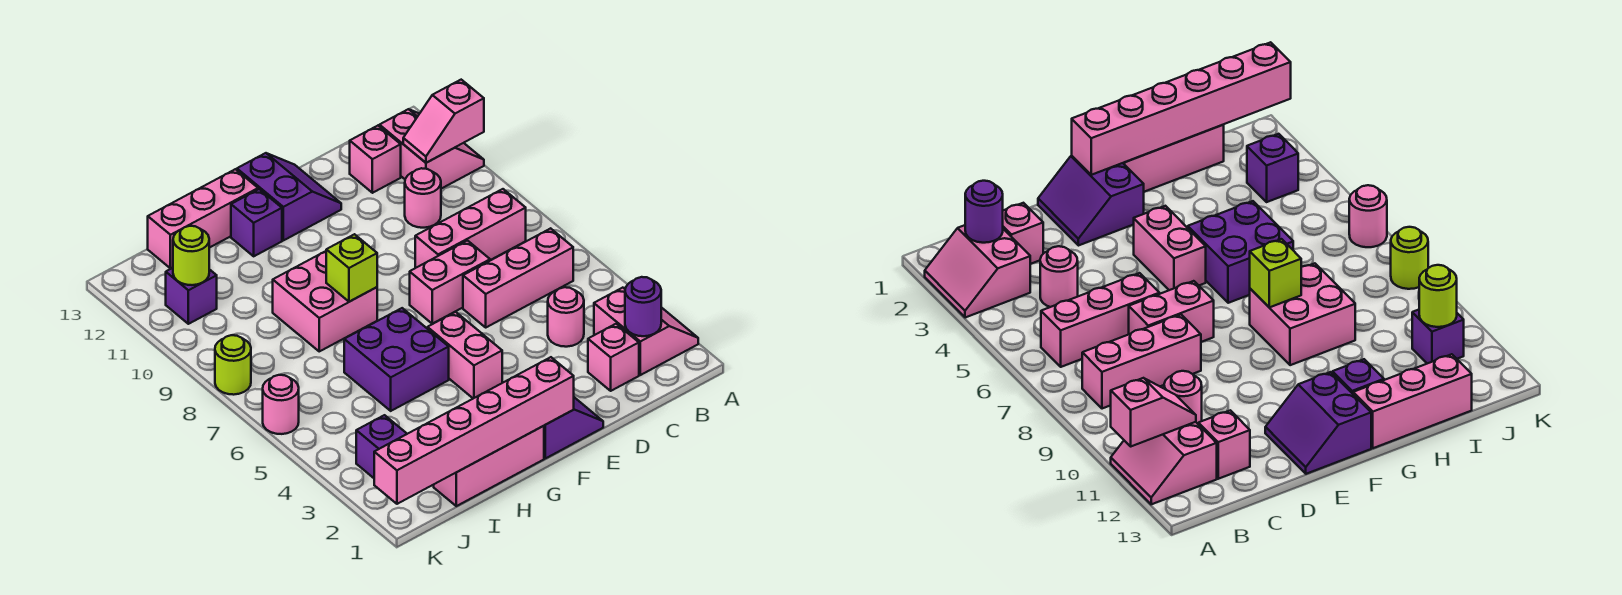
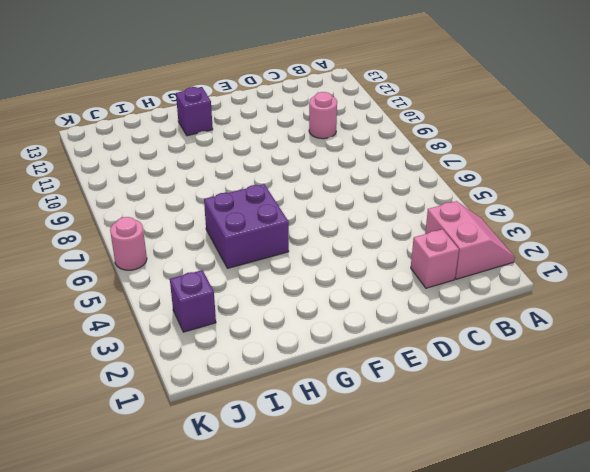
none -> pink 2x2 slope [379,109,484,189]
none -> pink 1x3 brick [463,228,573,327]
none -> pink 1x3 brick [415,189,526,268]

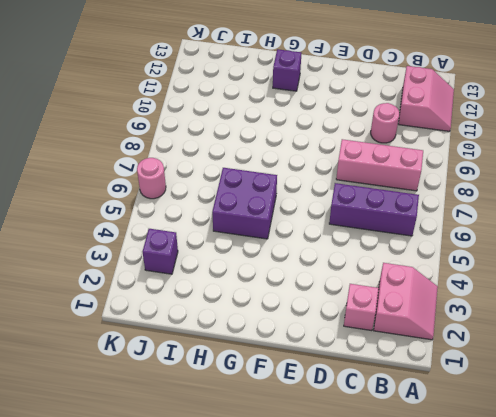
purple 1x3 brick [329,183,419,236] -> pink 1x3 brick [463,228,573,327]
none -> pink 1x1 round brick [548,287,584,347]
none -> pink 1x1 brick [350,126,401,193]
none -> pink 1x2 brick [410,240,490,324]

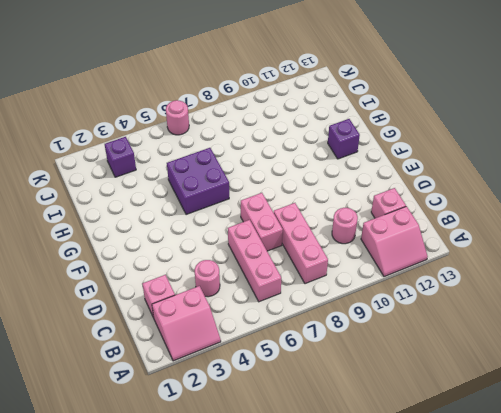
none -> purple 2x2 slope [544,397,603,458]
none -> purple 2x2 slope [237,153,341,240]
none -> pink 1x2 brick [427,312,502,398]

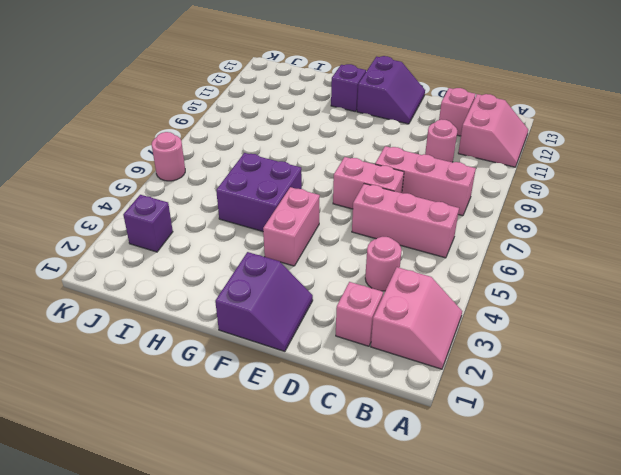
none -> pink 1x3 brick [434,426,544,506]
none -> pink 2x2 brick [273,251,377,351]
none -> pink 1x3 brick [148,169,258,268]

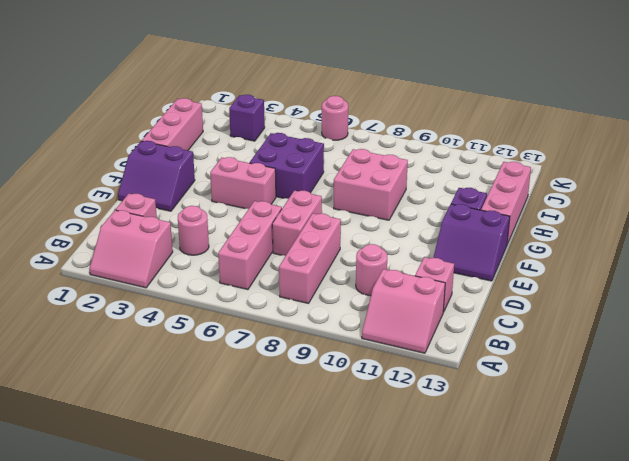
none -> purple 1x1 brick [166,268,217,324]
none -> lime 1x1 round brick [215,335,251,395]
none -> pink 1x2 slope [403,80,484,163]

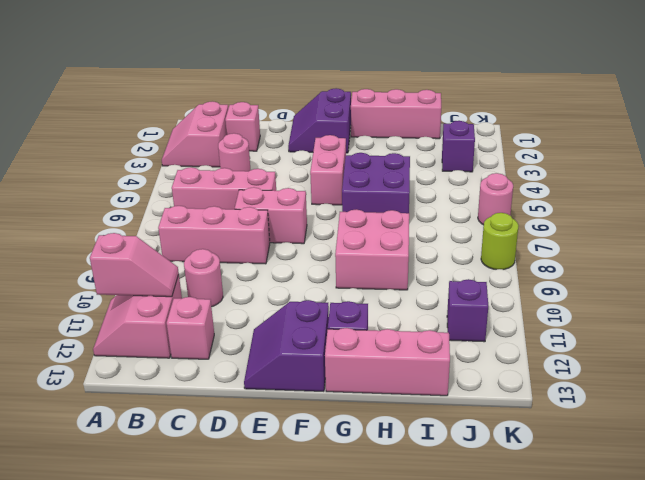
none -> purple 1x1 round brick [625,277,661,336]
none -> pink 1x6 brick [374,357,574,504]
none -> lime 1x1 brick [326,234,377,302]

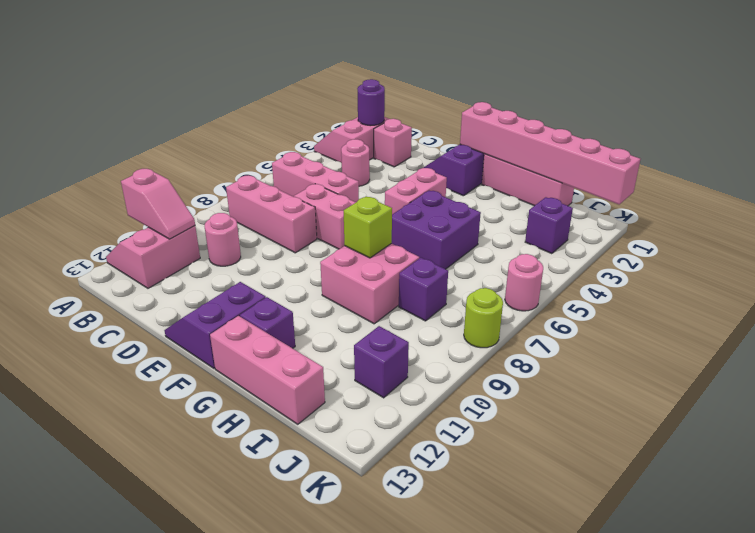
purple 1x1 brick [399,258,448,321] -> none
none -> pink 1x1 brick [350,126,401,193]
none -> lime 1x1 round brick [173,226,209,285]

